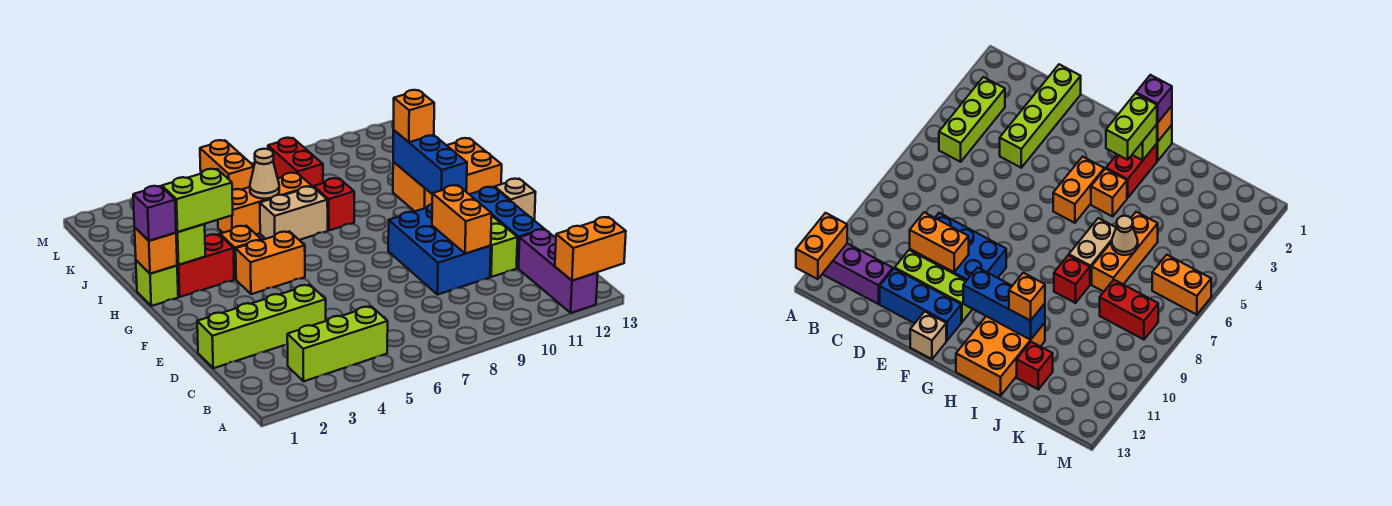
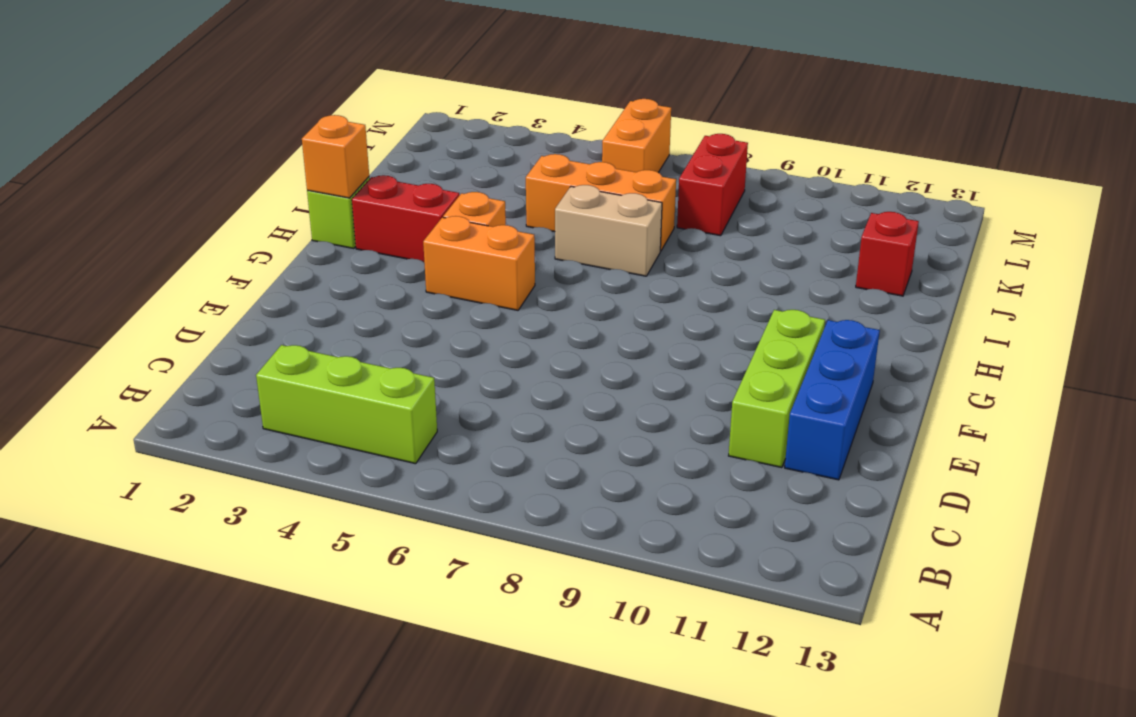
none -> purple 1x3 brick [519,229,598,313]
none -> lime 1x4 brick [197,285,326,368]
none -> blue 2x3 brick [388,204,491,295]

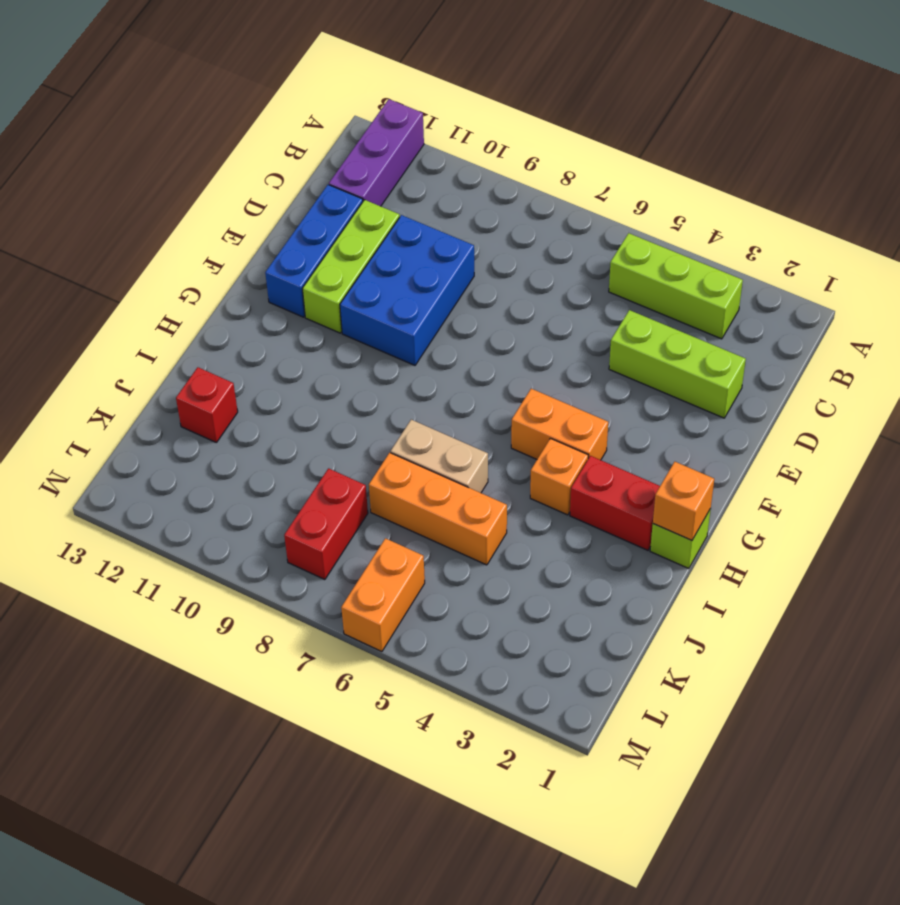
lime 1x3 brick [609,310,746,418] -> lime 1x4 brick [197,285,326,368]
none -> tan 1x1 brick [495,179,536,221]
none -> orange 2x3 brick [393,138,502,211]
none -> red 1x1 brick [314,178,354,230]

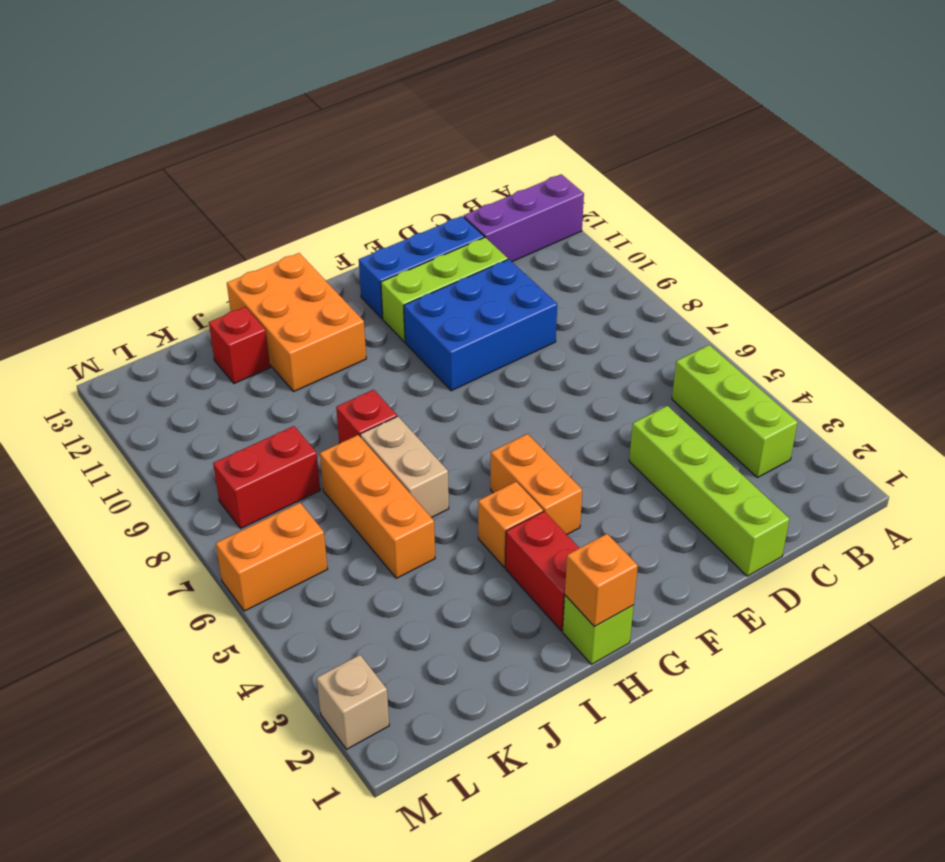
tan 1x1 brick [317,655,389,749] -> tan 1x1 brick moved to [495,179,536,221]
none -> orange 1x2 brick [555,217,626,281]
none -> orange 1x2 brick [432,185,492,254]
none -> blue 1x3 brick [393,130,467,195]

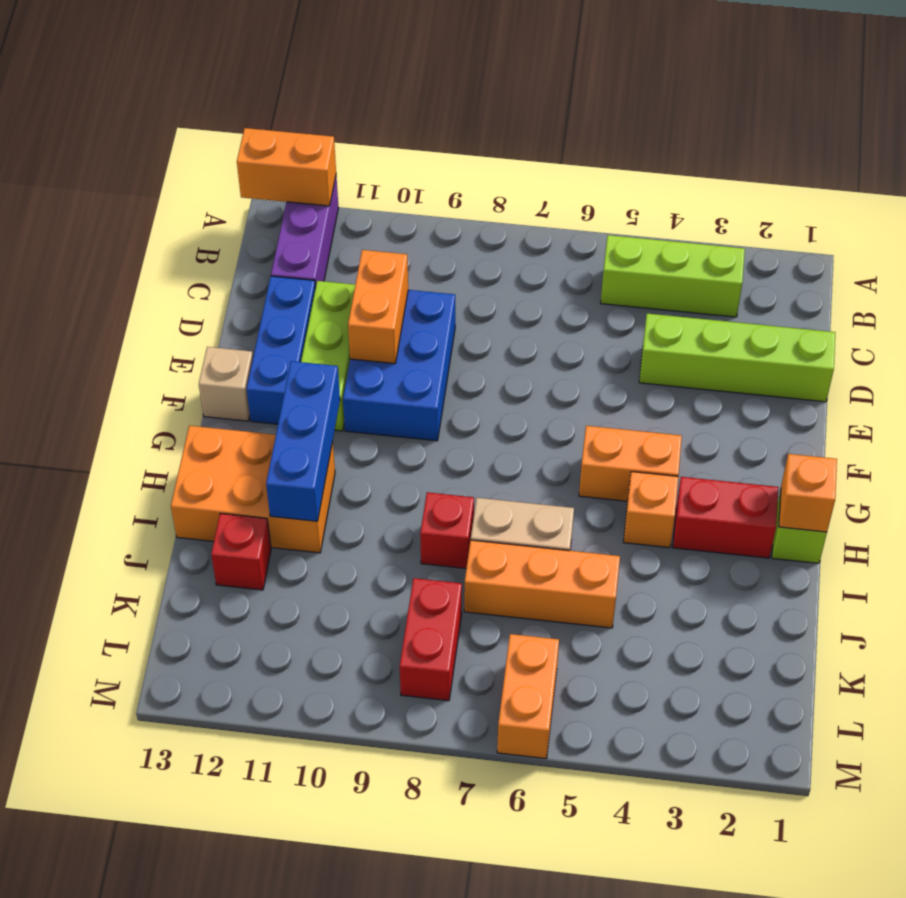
none -> lime 1x1 brick [176,224,205,265]
none -> tan 1x1 cone [250,149,279,199]
none -> purple 1x1 brick [133,186,176,241]

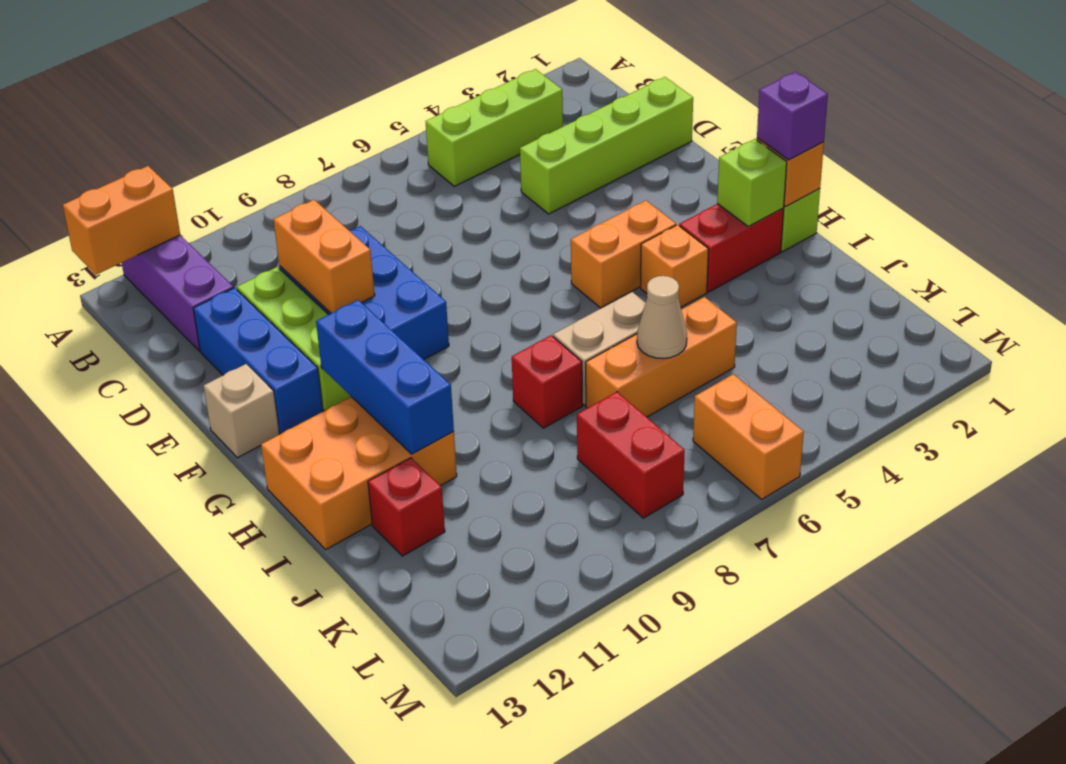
none -> lime 1x2 brick [162,169,233,232]
none -> orange 1x1 brick [393,90,434,142]

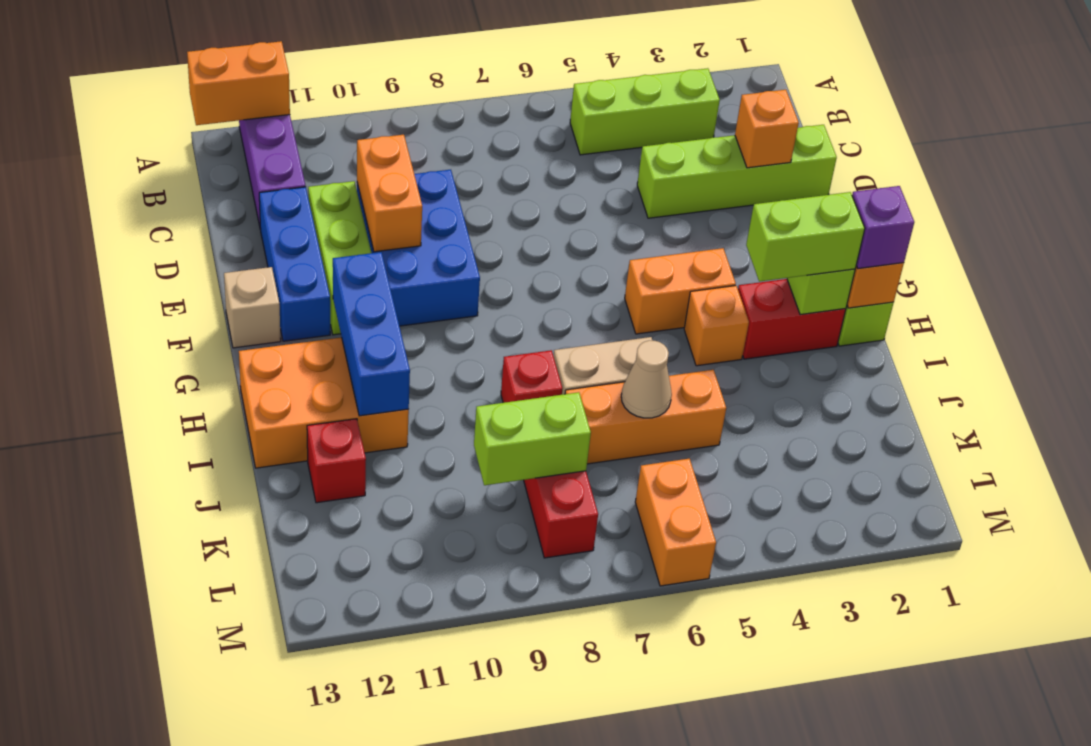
orange 1x1 brick [735,90,799,168] -> orange 1x1 brick moved to [393,90,434,142]
lime 1x2 brick [474,392,591,485] -> none

